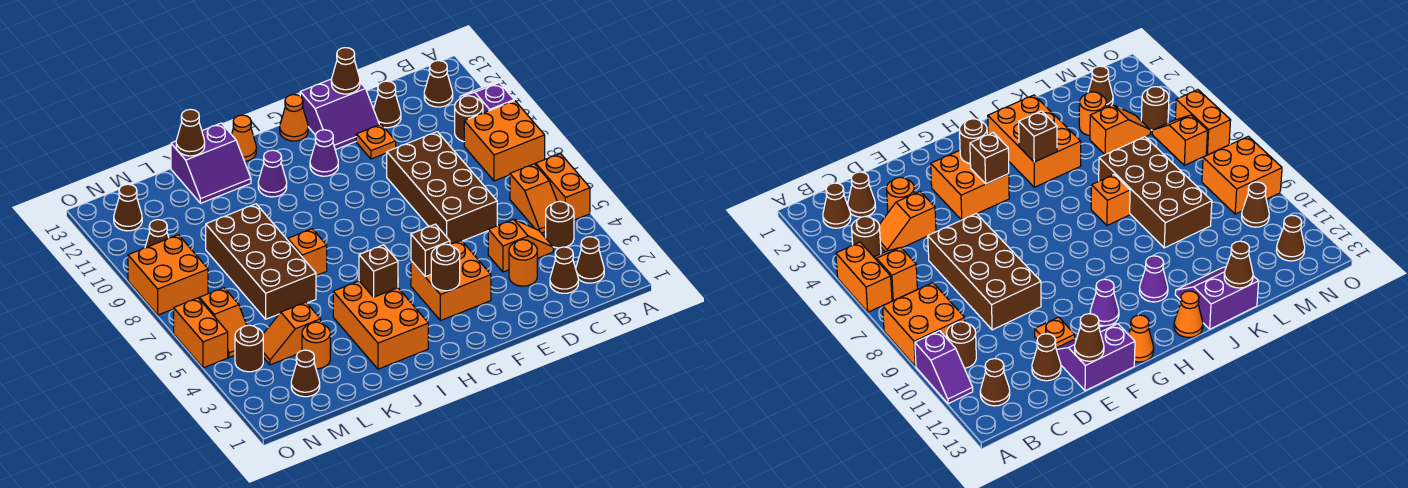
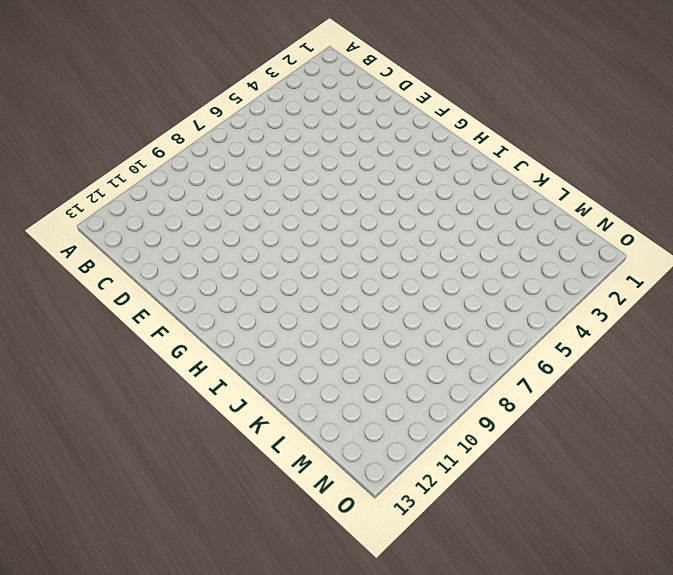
none -> orange 1x2 brick [536,154,590,220]
none -> orange 2x2 brick [464,101,545,181]
none -> purple 1x2 slope [460,83,514,113]
none -> brown 1x1 cone [576,237,604,283]

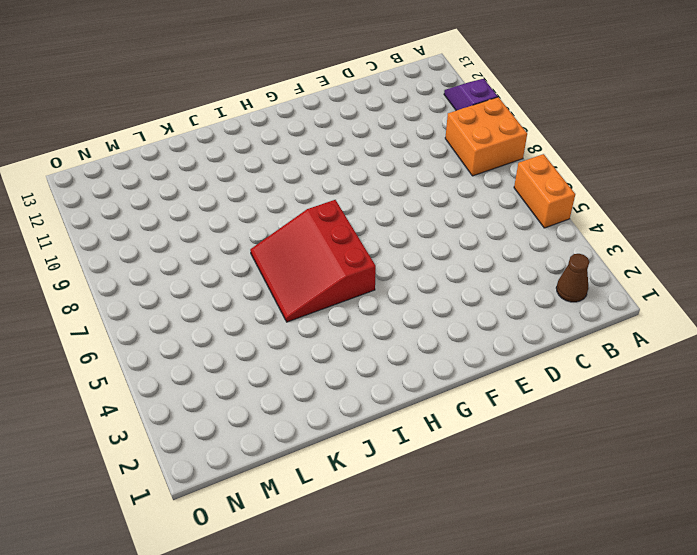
red 3x3 slope [250,200,376,322] -> orange 1x1 brick [288,229,327,276]
none -> brown 1x1 round brick [546,201,574,248]
none -> orange 1x2 slope [510,164,557,233]
none -> brown 1x1 round brick [455,96,483,142]
none -> brown 1x1 cone [424,61,453,107]

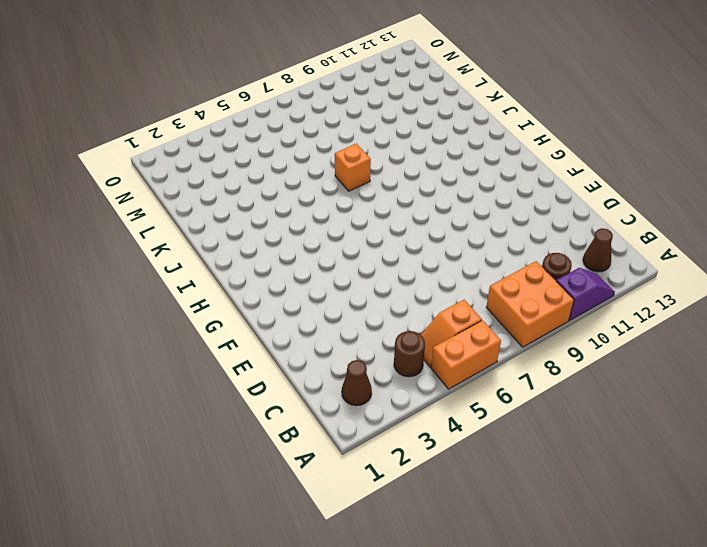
none -> brown 1x1 cone [550,247,578,293]
none -> orange 1x2 slope [488,219,553,272]
none -> orange 1x1 round brick [509,240,537,286]
none -> brown 2x4 brick [387,132,497,244]

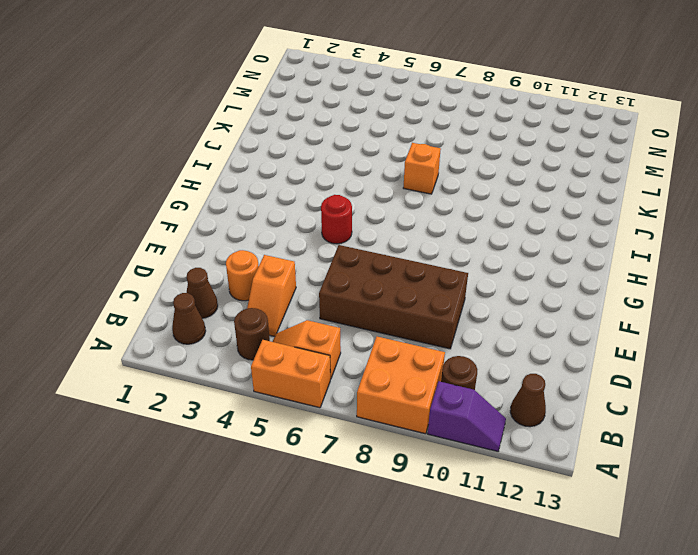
red 1x1 round brick [321,195,352,244] -> none
none -> brown 1x1 cone [374,81,401,128]
none -> orange 1x1 plate [356,124,396,159]
none -> purple 2x2 slope [300,79,379,150]
none -> orange 2x2 brick [411,240,491,321]

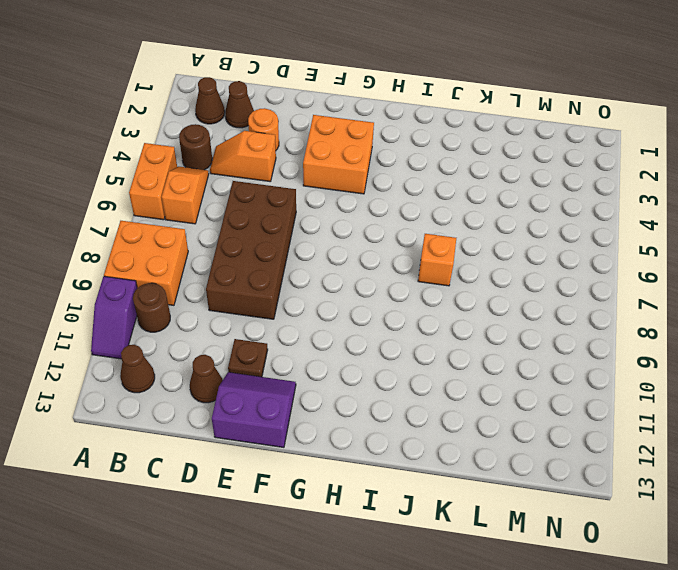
brown 1x1 plate [228,339,268,377] -> orange 1x1 plate [356,124,396,159]
none -> purple 1x1 cone [310,130,338,176]
none -> orange 1x1 cone [280,95,308,141]
none -> orange 2x3 brick [333,281,428,369]
none -> purple 1x1 cone [258,150,287,197]

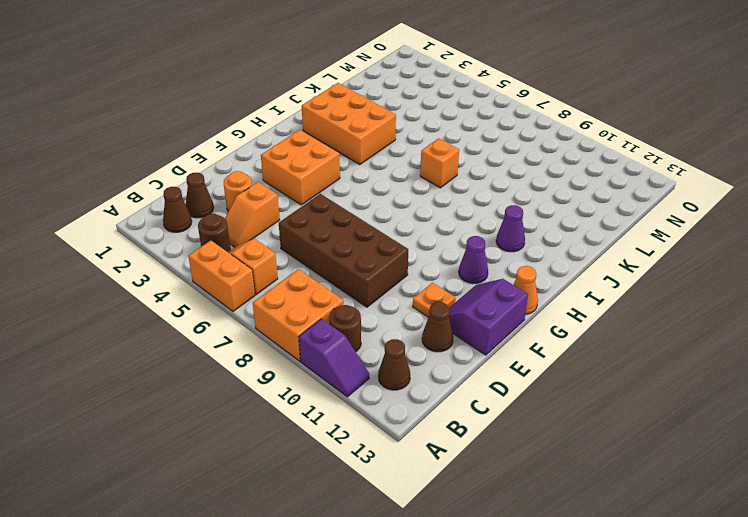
none -> orange 1x1 cone [231,115,256,162]
none -> purple 2x2 slope [171,123,251,203]
none -> brown 2x4 brick [206,204,316,319]
none -> orange 1x1 round brick [302,322,330,369]

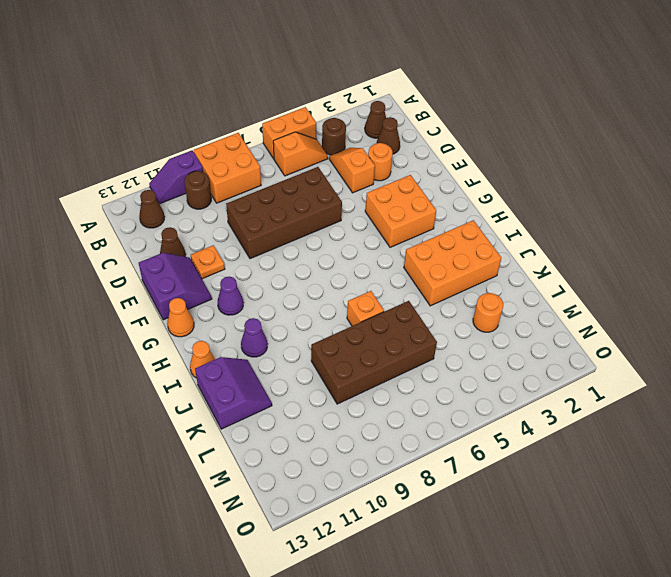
none -> orange 1x2 slope [263,302,321,365]
none -> brown 1x1 cone [291,350,320,397]
none -> brown 1x1 round brick [235,325,263,372]
none -> orange 1x2 slope [199,288,247,358]

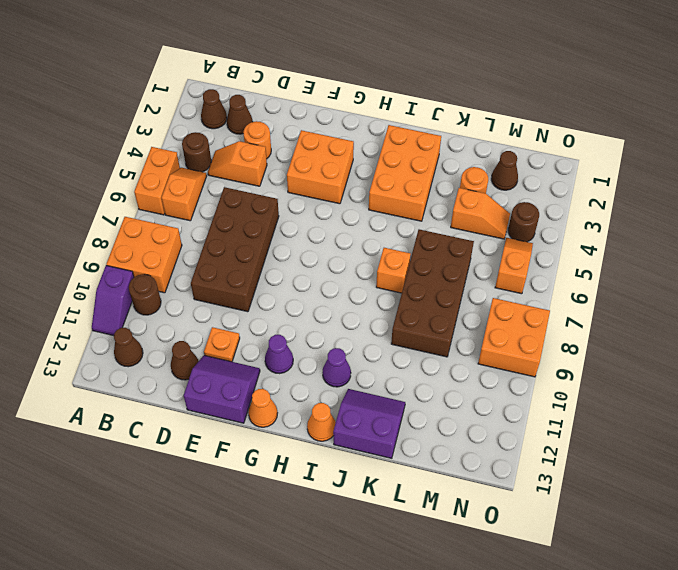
none -> brown 1x1 cone [145,220,169,248]
none -> brown 1x1 cone [114,184,142,231]
none -> orange 1x2 brick [174,298,228,368]
none -> brown 1x1 cone [331,48,360,94]

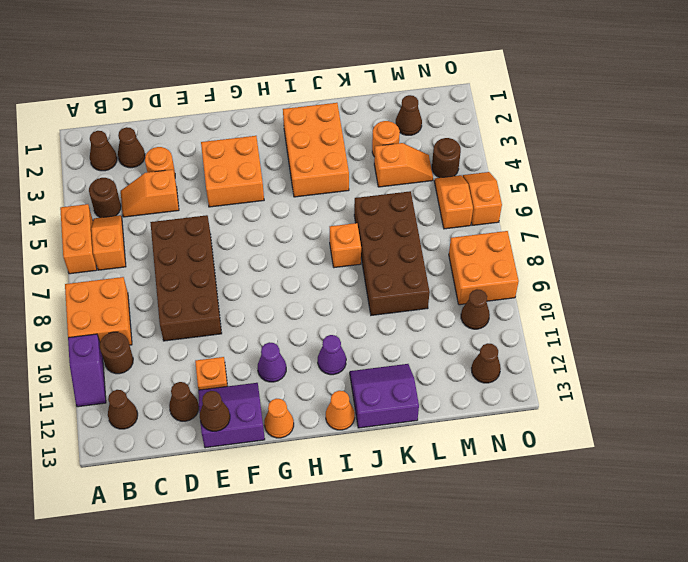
orange 1x2 slope [463,172,502,225] -> orange 1x2 brick [174,298,228,368]
none -> brown 1x1 round brick [431,244,460,291]
none -> brown 1x1 brick [411,224,450,277]
none -> brown 1x1 brick [359,245,398,297]
none -> brown 1x1 cone [176,109,205,156]

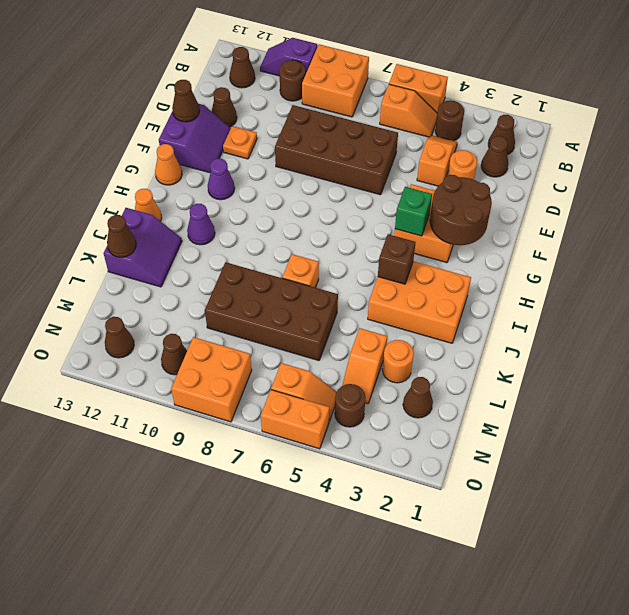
brown 2x2 round brick [430,175,492,245] -> brown 1x1 round brick [431,244,460,291]
green 1x1 brick [395,187,432,236] -> brown 1x1 brick [411,224,450,277]

